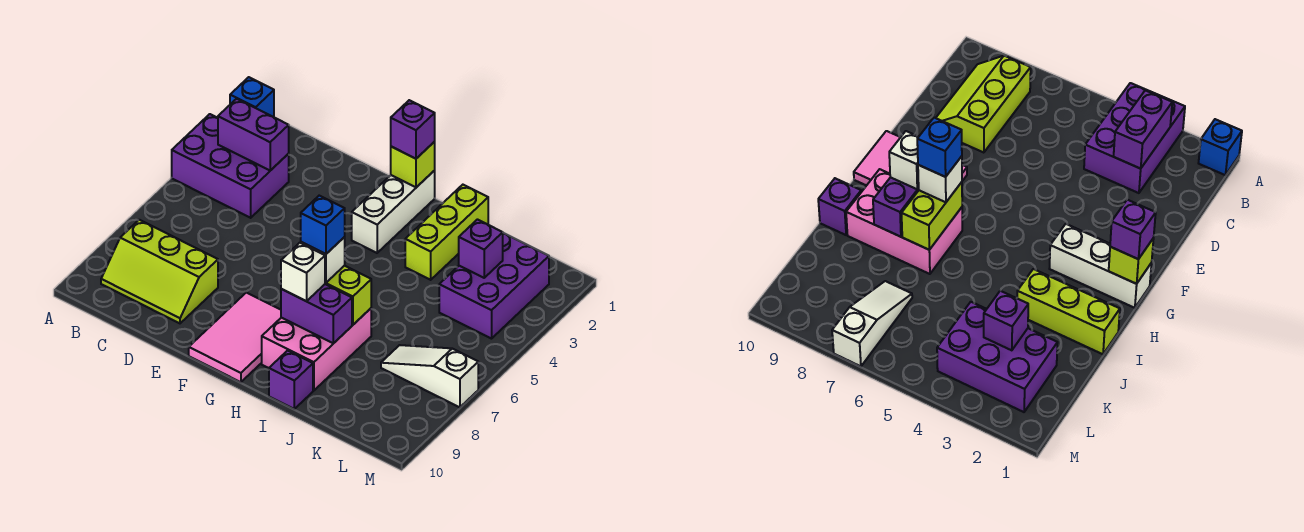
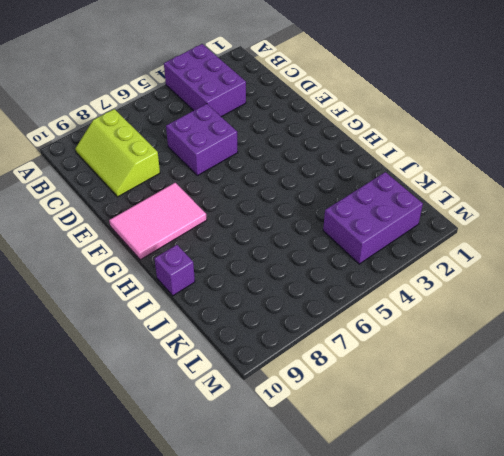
purple 2x2 brick [166,104,238,176] -> none
none -> blue 1x1 brick [230,77,274,117]
none -> white 1x3 brick [352,171,435,253]
none -> pink 2x3 brick [262,308,371,391]

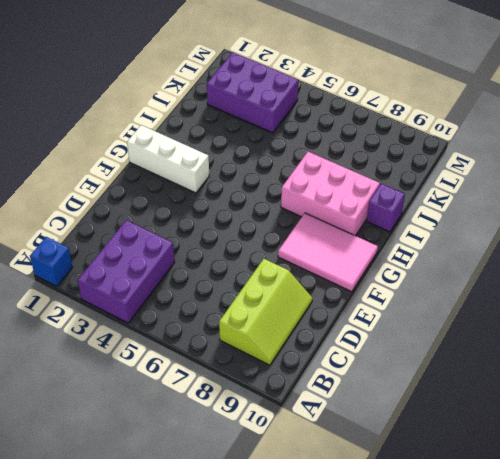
none -> lime 1x3 brick [405,185,488,280]
none -> white 1x3 slope [381,345,478,407]
none -> purple 1x2 brick [218,99,289,171]

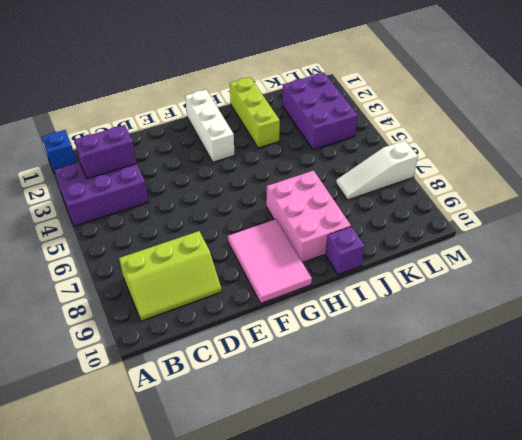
none -> lime 1x1 brick [391,142,435,187]
none -> lime 1x2 brick [325,266,371,325]
none -> purple 1x2 brick [281,284,352,343]

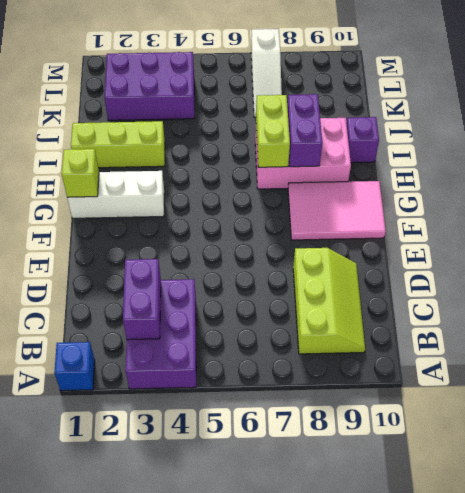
none -> purple 1x1 brick [459,220,503,278]
none -> purple 1x1 brick [391,100,435,159]
none -> white 1x1 brick [301,237,345,283]

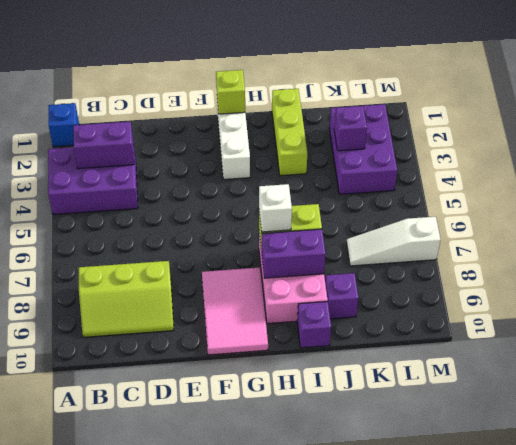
purple 1x1 brick [325,273,358,319] -> purple 1x1 brick moved to [391,100,435,159]
none -> white 1x1 brick [281,243,325,301]
none -> blue 1x1 brick [301,196,345,254]

